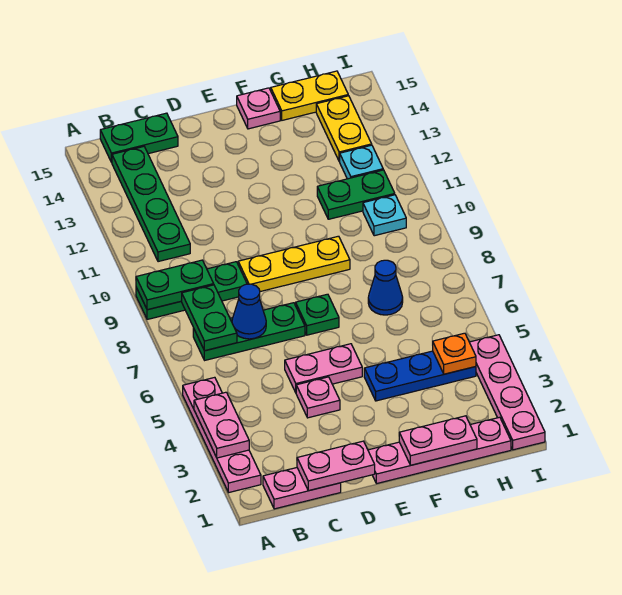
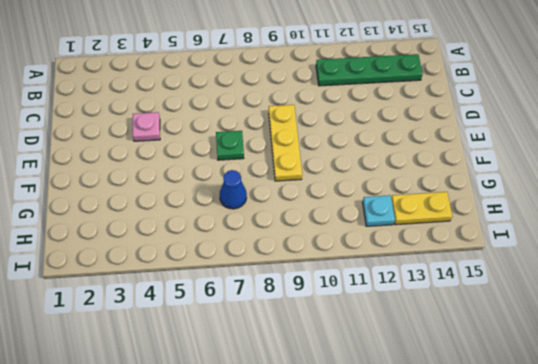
none -> pink 1x4 plate [183,377,261,493]
none -> green 1x3 plate [136,262,247,319]
none -> pink 1x2 plate [263,468,341,509]

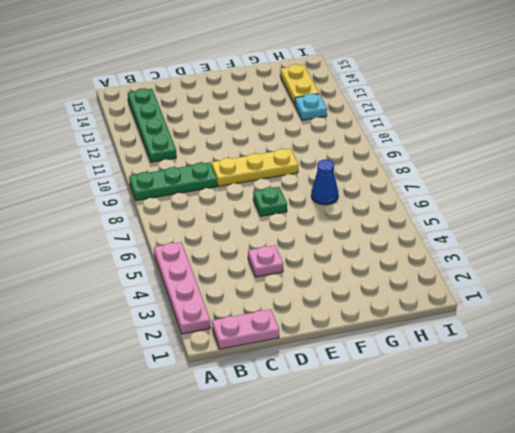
none -> green 1x3 plate [193,303,305,360]
none -> green 1x2 plate [100,113,178,162]
none -> pink 1x2 plate [285,344,362,392]

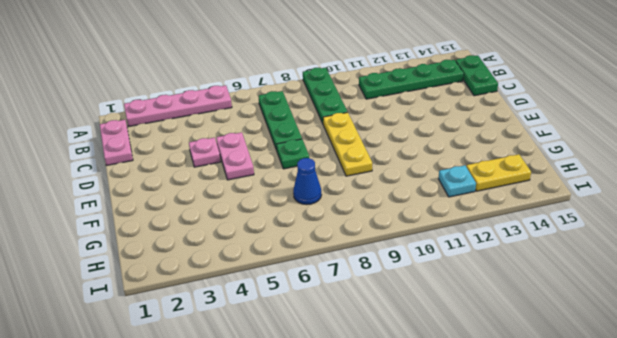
none -> pink 1x4 plate [368,417,511,484]
none -> blue 1x3 plate [364,351,476,401]
none -> pink 1x1 plate [237,88,280,129]

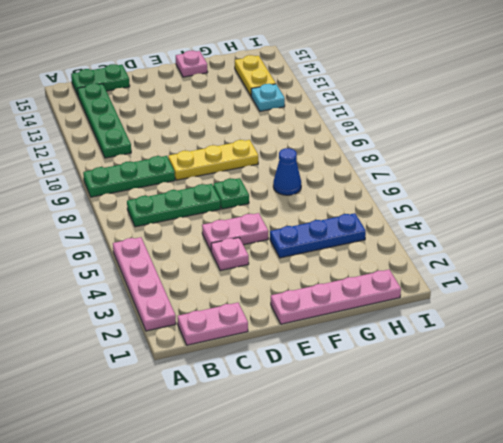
none -> green 1x2 plate [317,170,395,219]
none -> yellow 1x2 plate [271,71,348,120]
none -> cyan 1x1 plate [363,195,406,236]

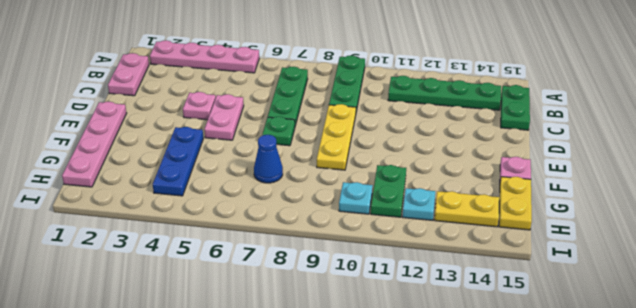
none -> pink 1x4 plate [469,335,545,450]
none -> pink 1x2 plate [194,392,249,458]
none -> green 1x2 plate [136,260,214,310]

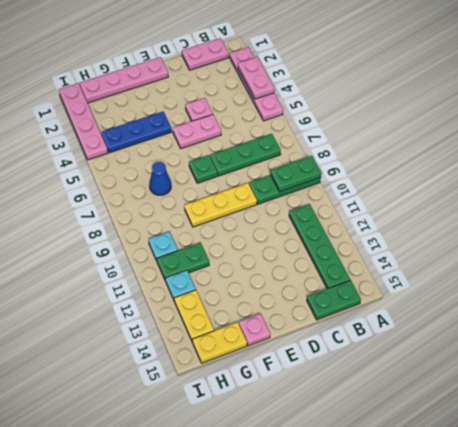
none -> green 1x2 plate [182,285,237,351]
none -> pink 1x2 plate [297,441,375,491]
none -> blue 1x1 cone [232,284,266,339]

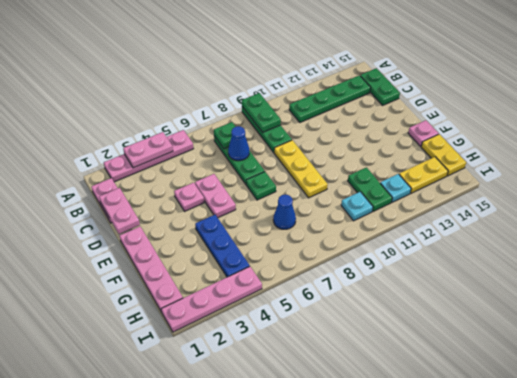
green 1x1 plate [214,122,236,149] -> green 1x2 plate [182,285,237,351]
none -> pink 1x2 plate [399,416,477,465]
none -> orange 1x1 plate [433,333,476,374]

